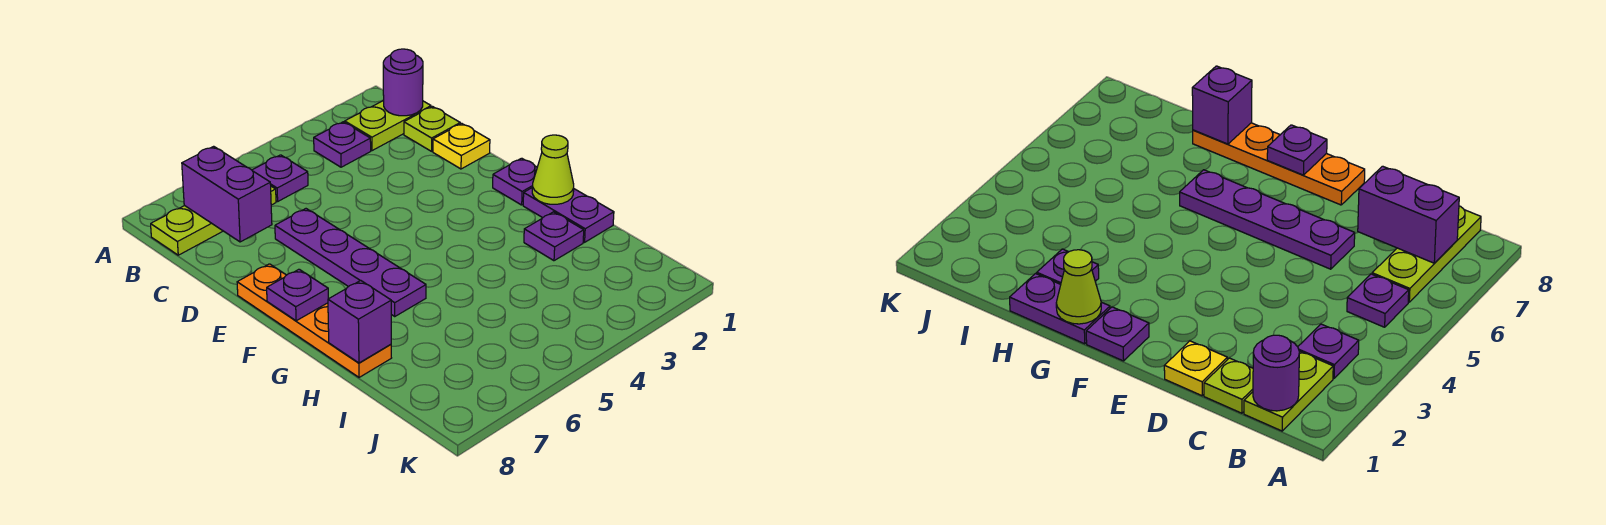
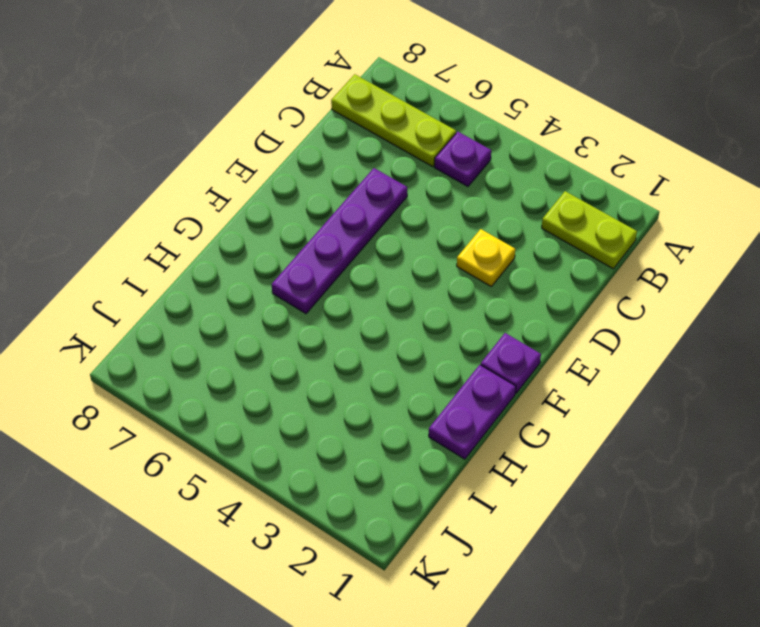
yellow 1x1 plate [457,229,515,286] -> yellow 1x1 plate moved to [433,123,490,169]
none -> purple 1x1 plate [314,122,371,167]
none -> lime 1x1 plate [404,107,460,151]
none -> orange 1x4 plate [237,264,391,377]

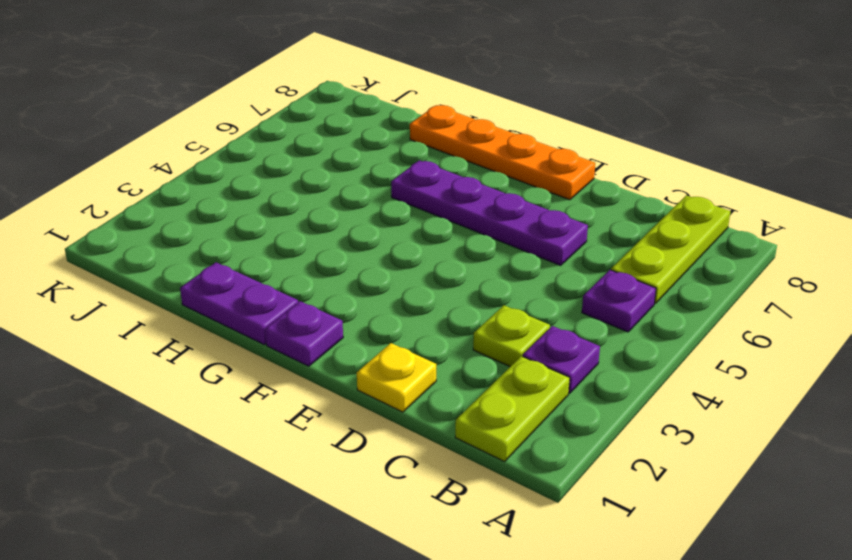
lime 1x1 plate [473,305,550,366] -> lime 1x1 plate moved to [404,107,460,151]
none -> purple 1x1 plate [524,212,584,261]
none -> purple 1x1 round brick [383,49,423,116]
none -> purple 1x2 brick [182,146,272,242]

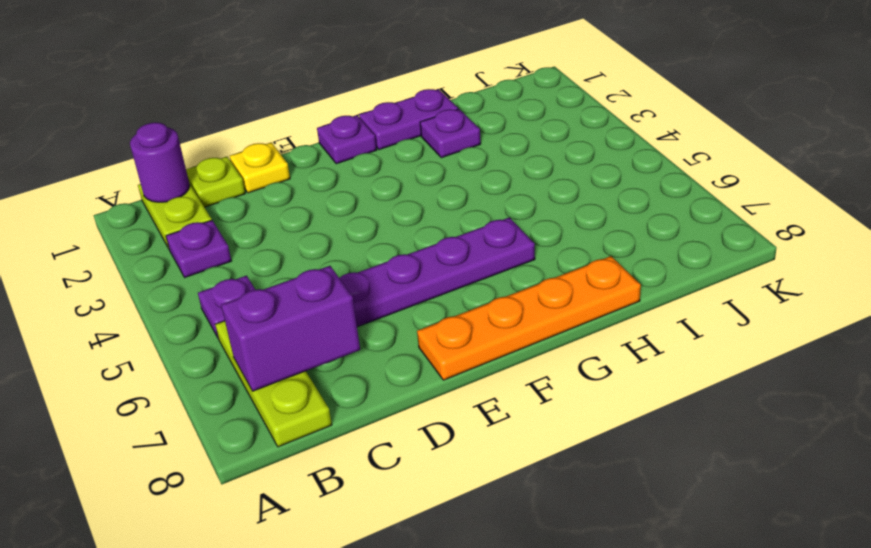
none -> purple 1x1 plate [267,269,328,321]
none -> lime 1x1 cone [532,135,574,204]
none -> purple 1x1 brick [328,280,391,363]

